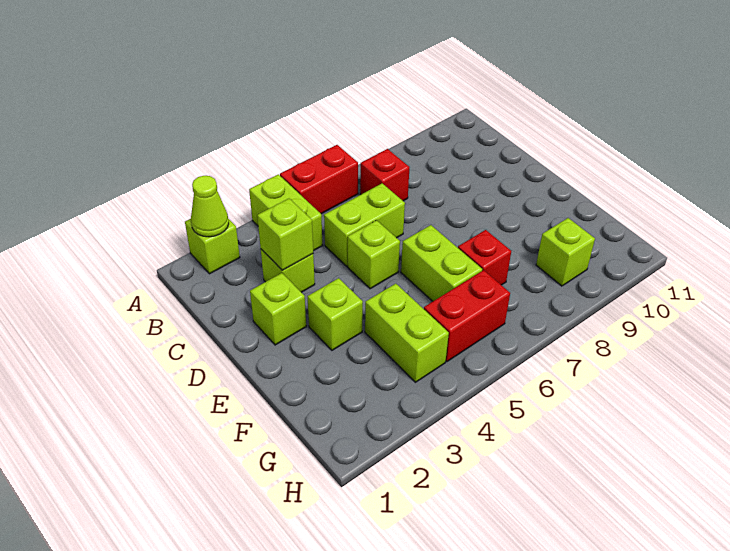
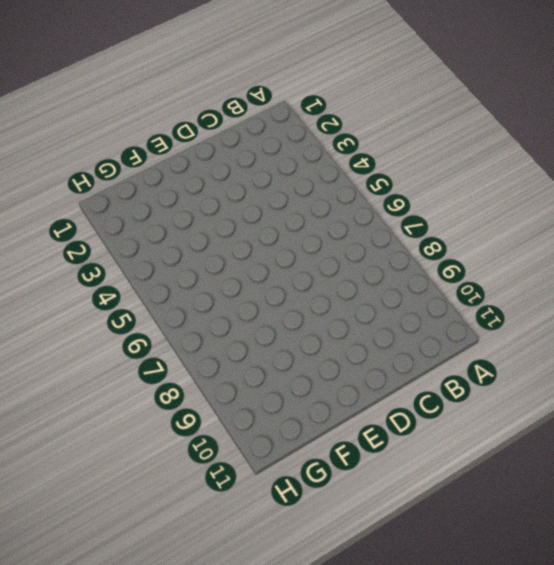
none -> lime 1x1 brick [185,219,240,274]
none -> lime 1x2 brick [249,174,323,251]
none -> red 1x2 brick [280,145,358,214]

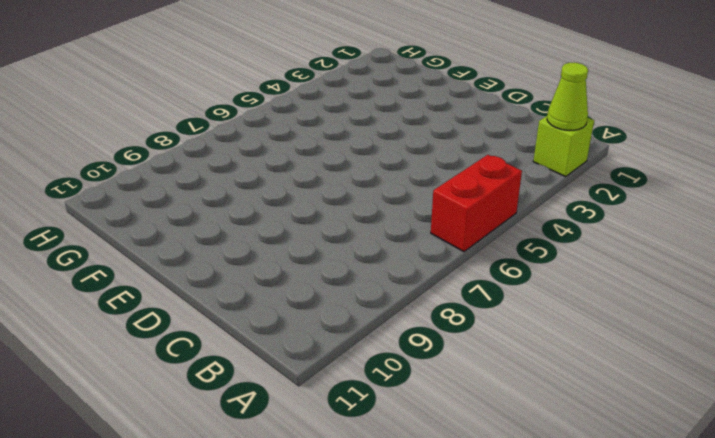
none -> lime 1x2 brick [249,174,323,251]
none -> red 1x1 brick [360,149,410,201]
none -> lime 1x1 brick [261,249,315,292]

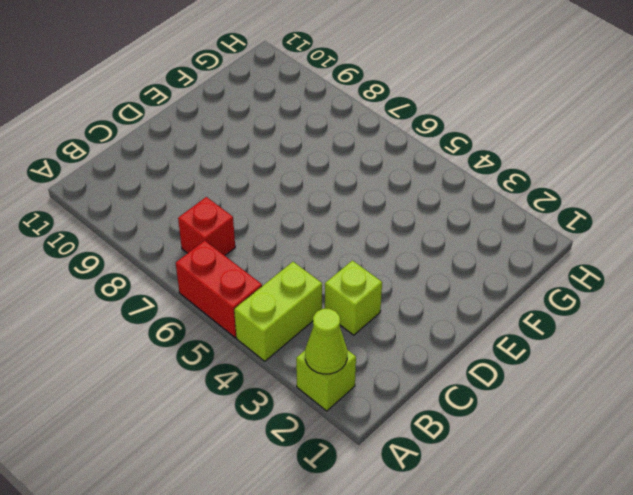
none -> lime 1x2 brick [324,183,405,266]
none -> lime 1x1 brick [250,273,306,345]
none -> lime 1x1 brick [348,220,400,289]

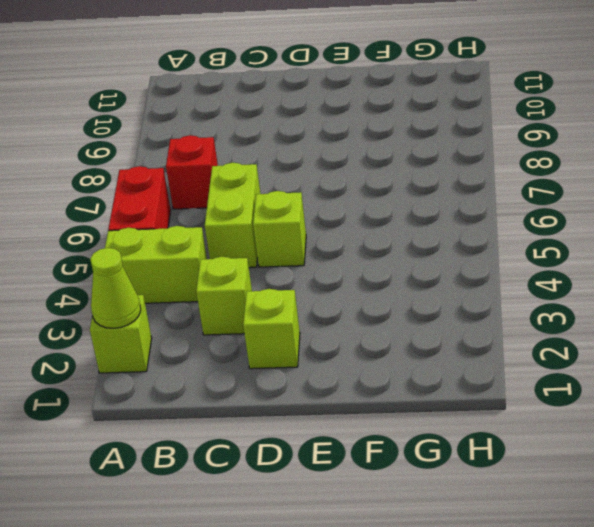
none -> lime 1x1 brick [307,278,363,350]
none -> lime 1x2 brick [401,225,482,301]
none -> lime 1x2 brick [365,284,449,382]

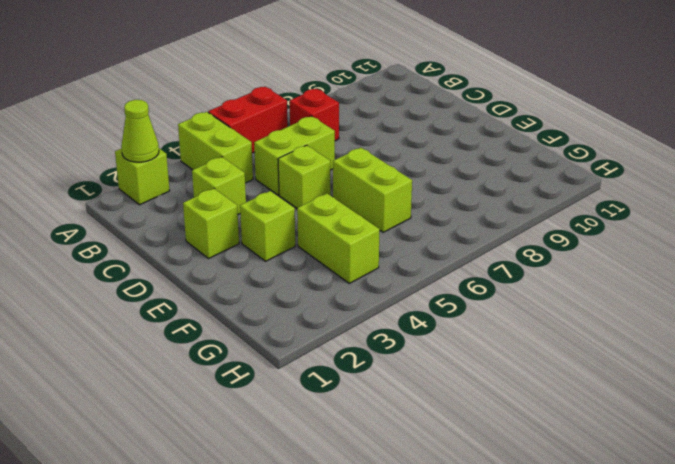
none -> red 1x1 brick [458,230,511,285]
none -> red 1x2 brick [424,270,510,362]
none -> lime 1x1 brick [536,218,595,286]

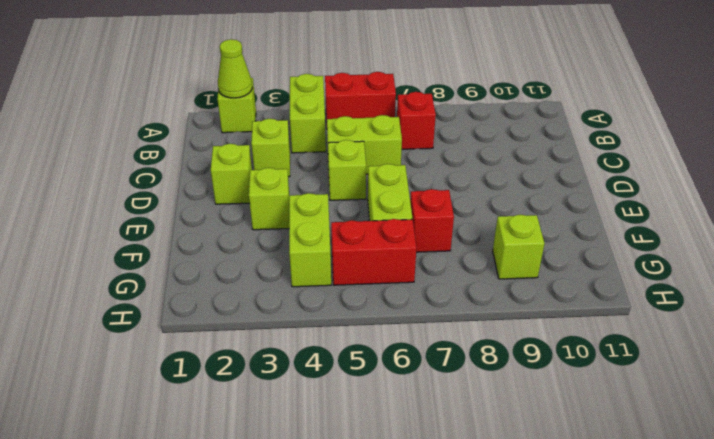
none -> lime 1x1 brick [257,199,313,270]

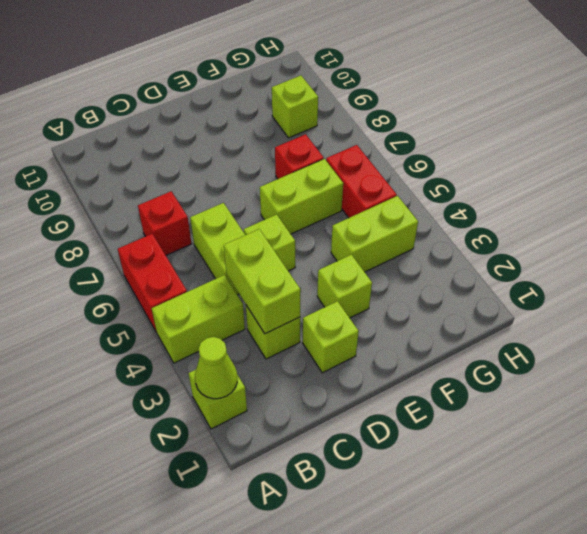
lime 1x2 brick [224,229,301,334] -> lime 1x1 brick [257,199,313,270]

